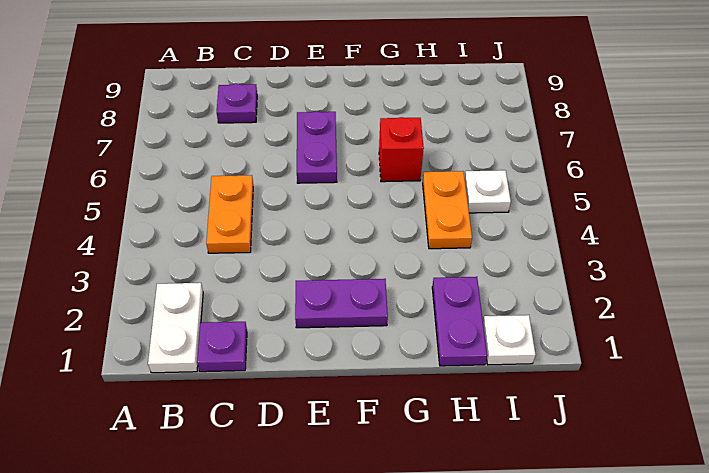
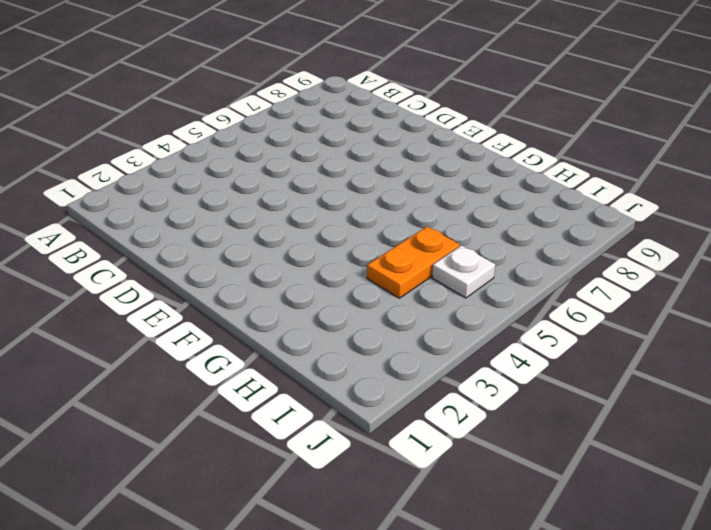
none -> white 1x2 plate [148,283,203,373]
none -> purple 1x1 plate [197,322,247,372]

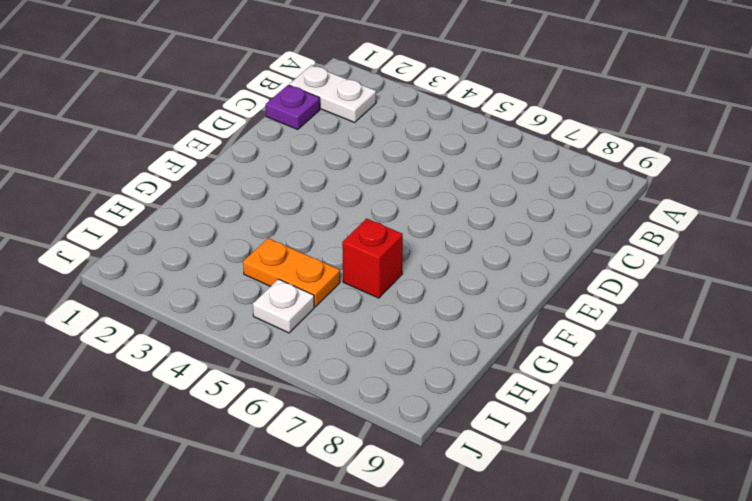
none -> orange 1x2 plate [206,175,253,253]
none -> purple 1x1 plate [217,84,257,123]

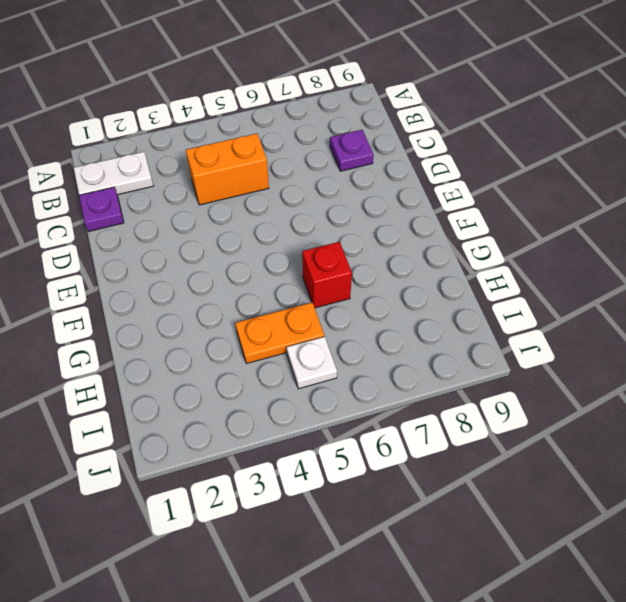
orange 1x2 brick [186,134,269,205] -> orange 1x2 plate [206,175,253,253]
none -> purple 1x2 plate [295,279,388,328]
none -> purple 1x2 plate [297,111,337,183]

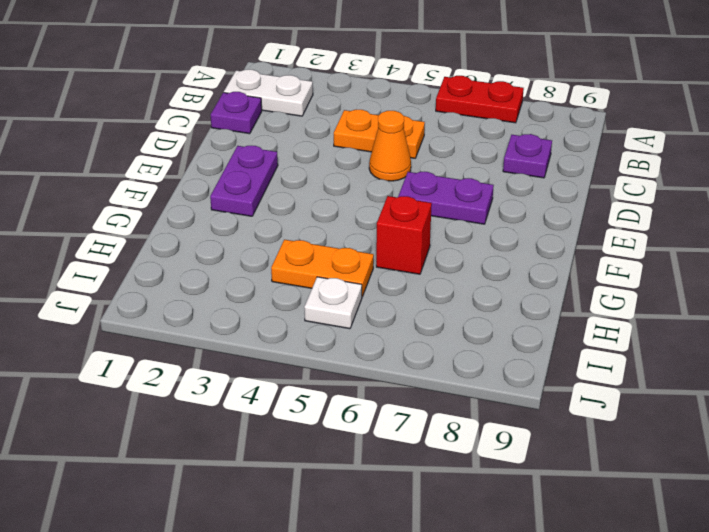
red 1x2 plate [436,76,524,123] -> none
orange 1x1 cone [369,111,411,181] -> none
none -> purple 1x2 plate [432,277,487,366]
none -> white 1x1 plate [483,315,536,365]

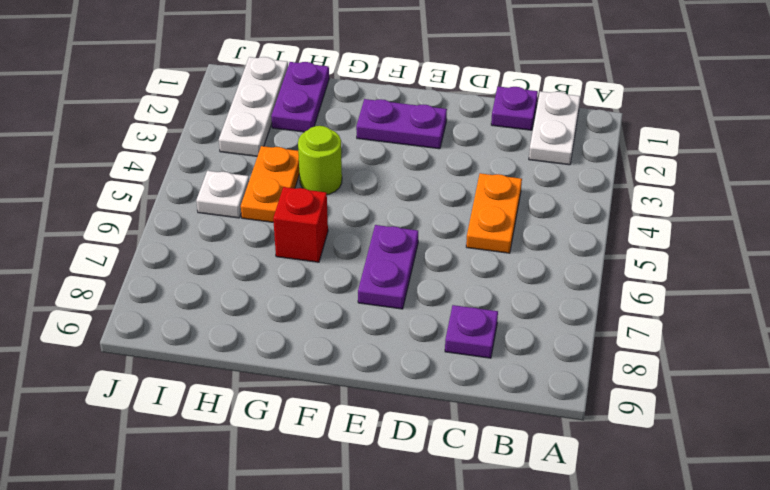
lime 1x1 round brick [298,126,342,195] -> none
white 1x3 plate [219,57,288,156] -> white 1x1 plate [483,315,536,365]

